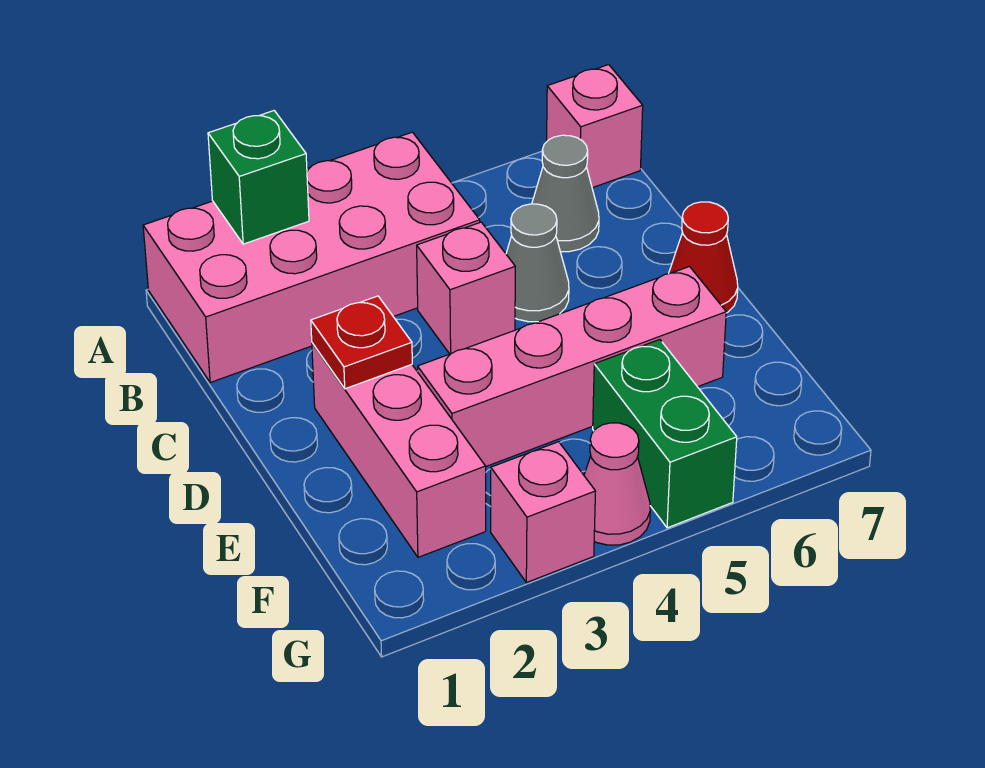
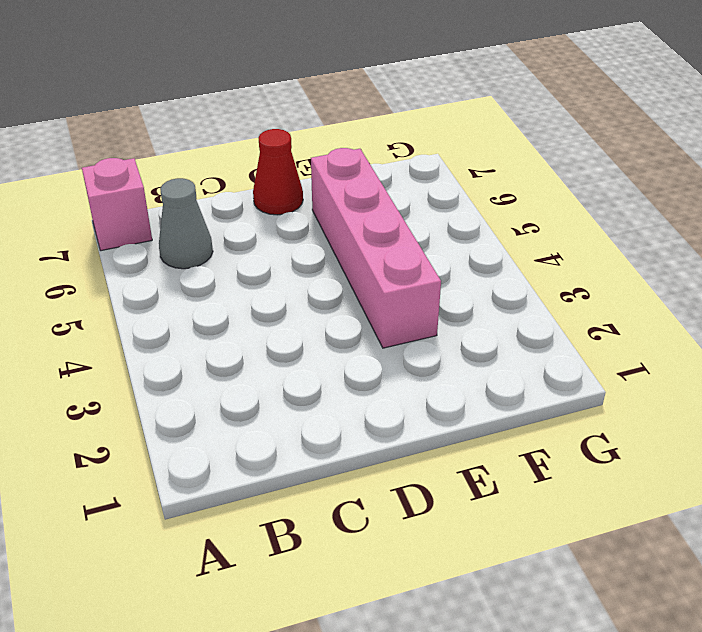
none -> pink 2x4 brick [143,132,480,382]
none -> pink 1x1 brick [417,222,515,354]
none -> grey 1x1 cone [506,204,569,322]

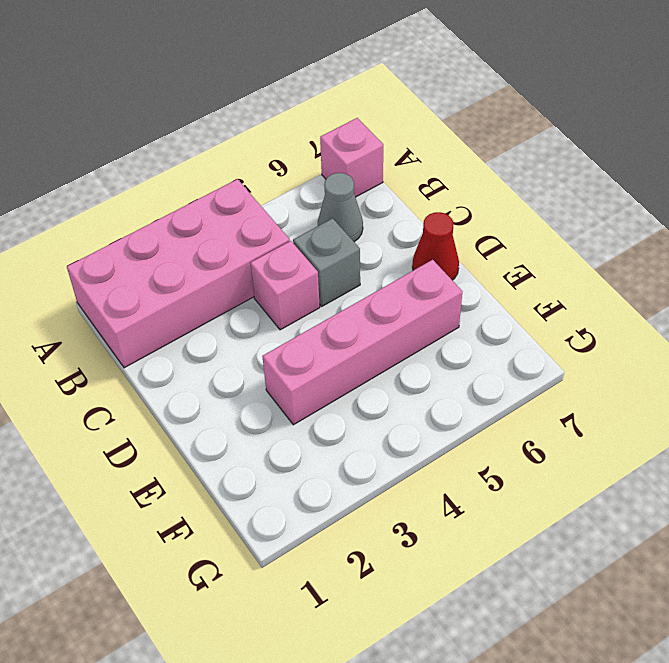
grey 1x1 brick [293,218,360,306] -> grey 1x1 cone [506,204,569,322]
none -> pink 1x3 brick [312,343,486,557]
none -> green 1x2 brick [593,340,737,528]
none -> pink 1x1 brick [491,442,595,583]

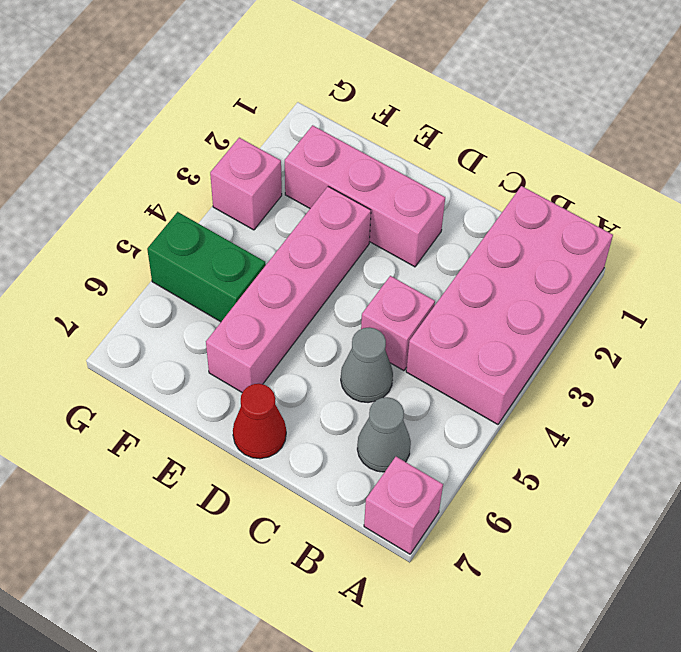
none -> pink 1x1 cone [584,423,650,545]
none -> green 1x1 brick [208,111,309,244]
none -> red 1x1 plate [311,296,412,389]

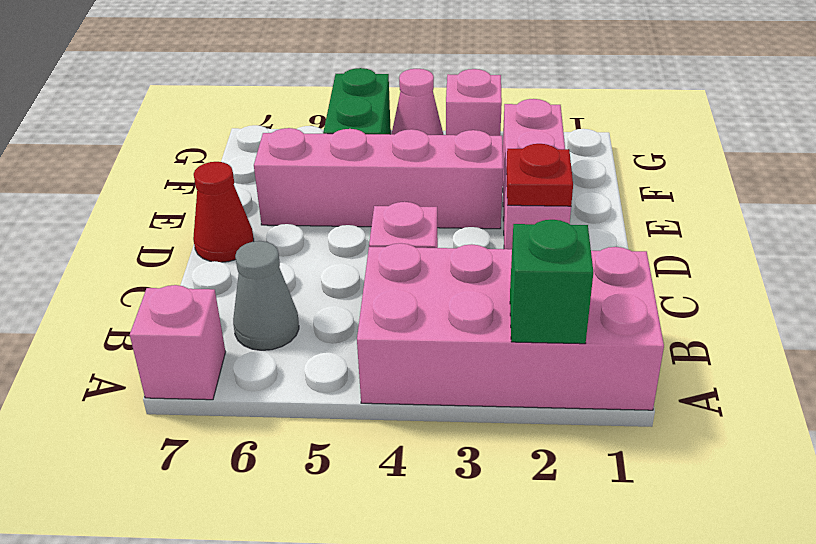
none -> grey 1x1 cone [506,204,569,322]

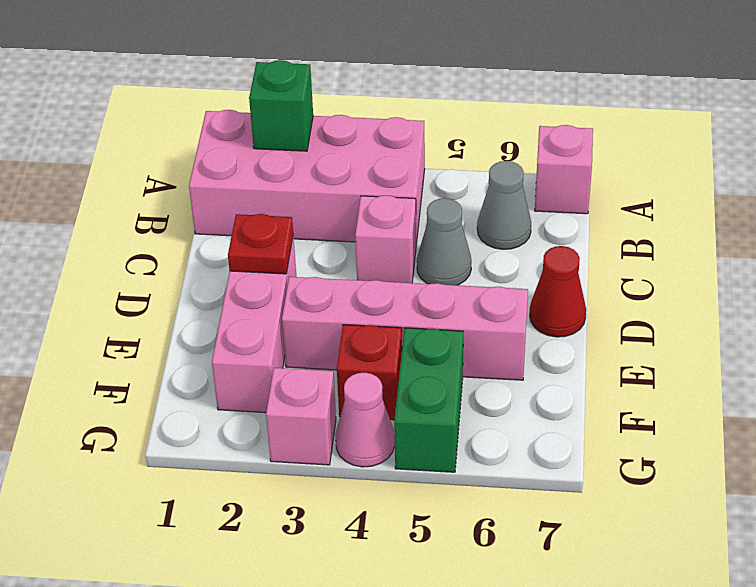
red 1x1 brick [337,325,402,420] -> none

